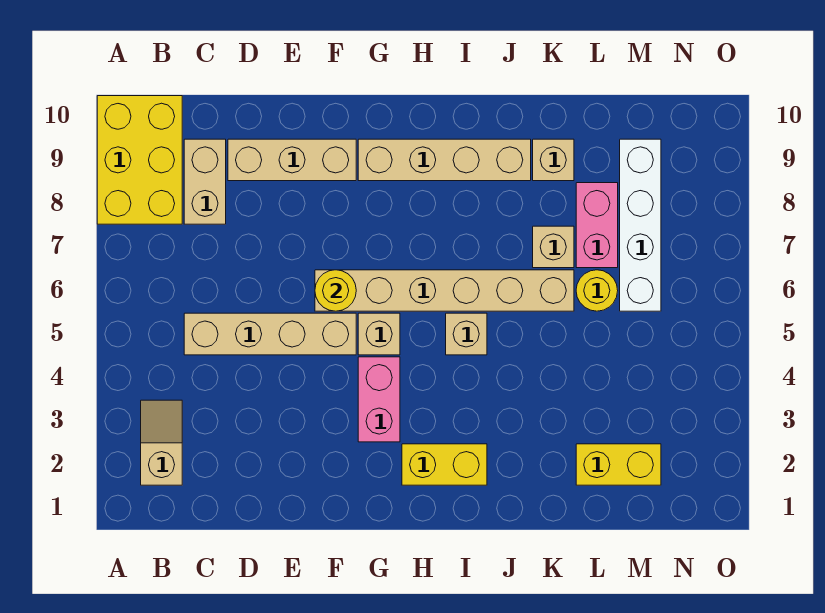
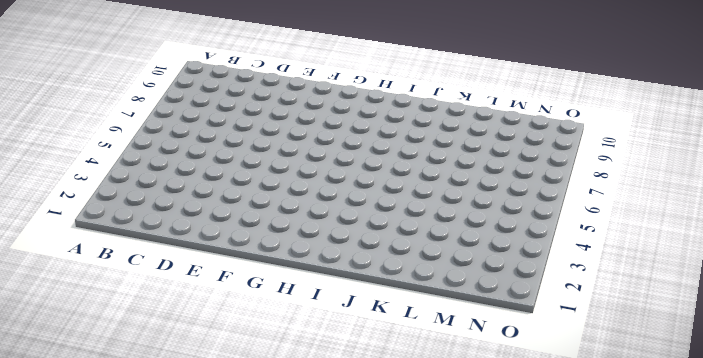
none -> yellow 2x3 brick [97,96,182,224]
none -> tan 1x2 slope [141,400,182,485]
none -> tan 1x4 brick [184,313,356,355]

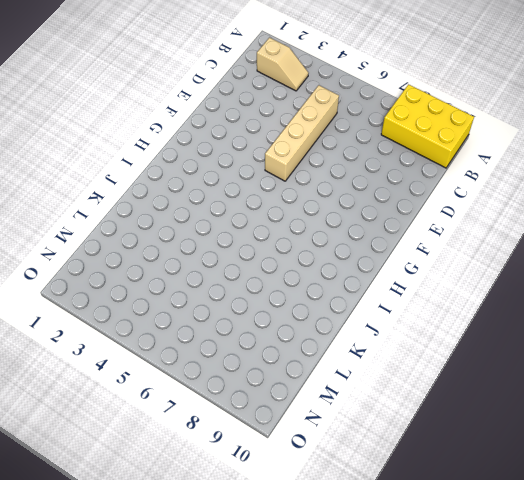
none -> tan 1x2 brick [184,139,226,224]
none -> tan 1x3 brick [228,139,356,181]
none -> tan 1x6 brick [315,270,574,311]

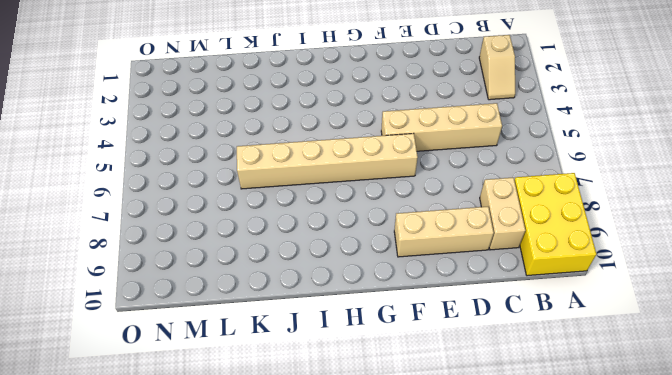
none -> pink 1x2 brick [358,357,400,442]
none -> tan 1x1 brick [358,313,400,355]
none -> tan 1x4 brick [358,139,531,181]

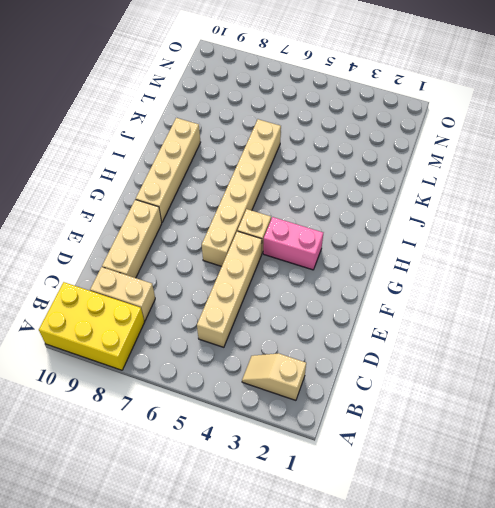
none -> yellow 1x2 brick [402,444,487,485]
none -> tan 1x1 brick [446,313,487,355]
none -> tan 1x1 brick [533,226,574,268]

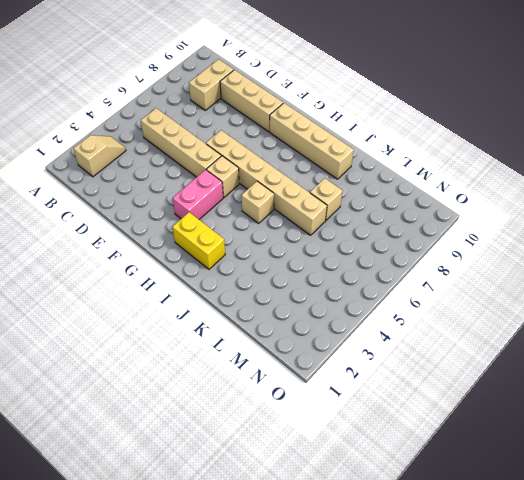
none -> yellow 2x3 brick [97,96,182,224]
none -> tan 1x1 brick [533,139,574,181]
none -> yellow 1x2 brick [576,444,661,485]

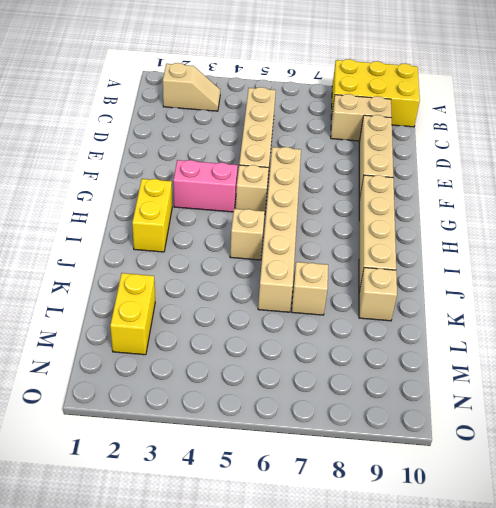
none -> yellow 1x1 round brick [576,270,618,311]
none -> pink 1x2 brick [576,183,618,268]
none -> white 1x4 brick [620,139,661,311]

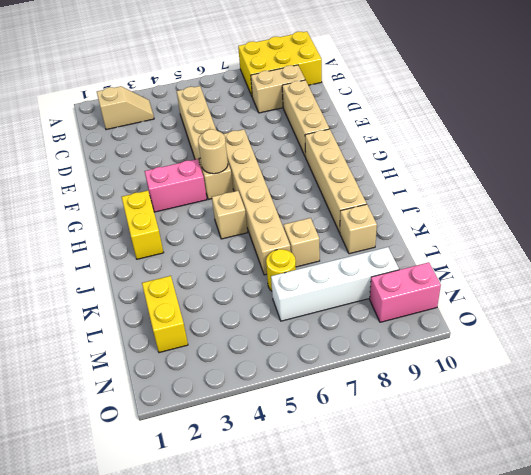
tan 1x1 round brick [198,129,228,174] -> none
pink 1x2 brick [370,262,441,322] -> pink 1x2 brick moved to [576,183,618,268]
none -> yellow 1x1 round brick [315,270,356,311]

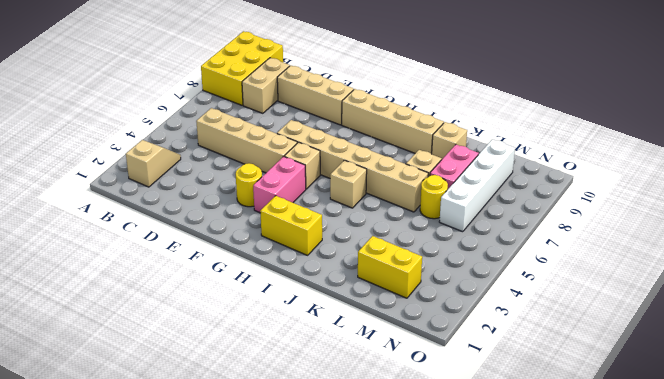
yellow 1x1 round brick [236,163,262,207] -> yellow 1x1 round brick moved to [315,270,356,311]

